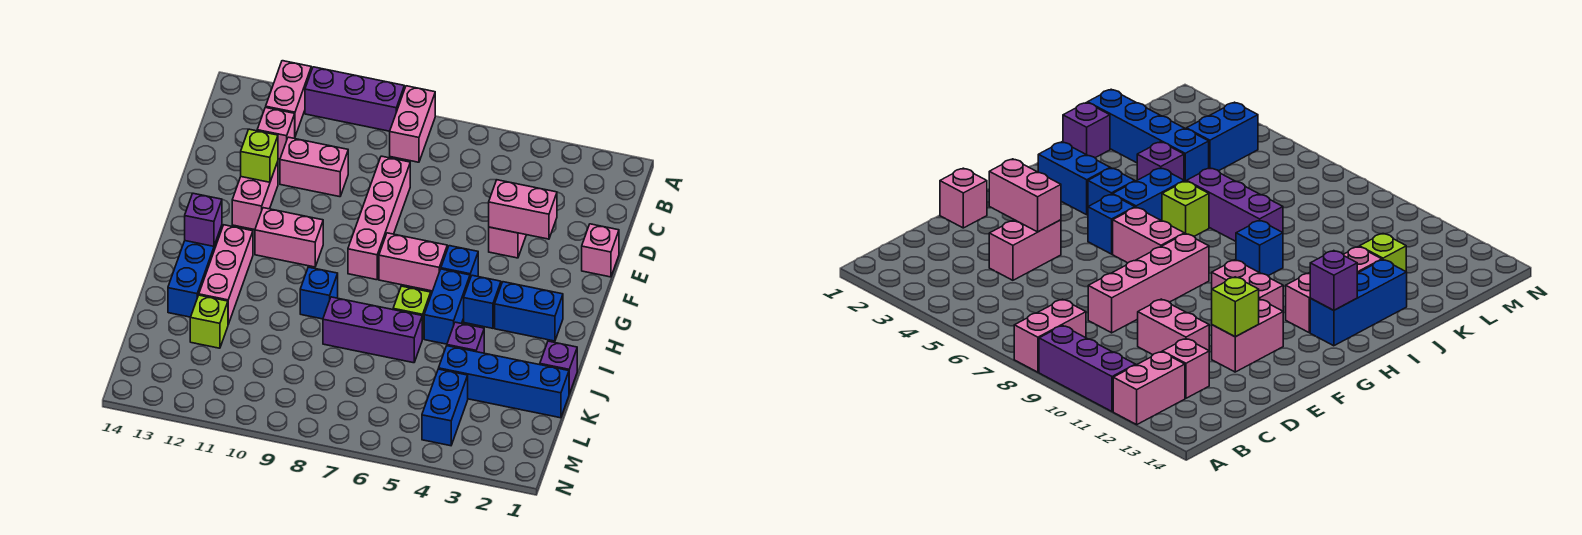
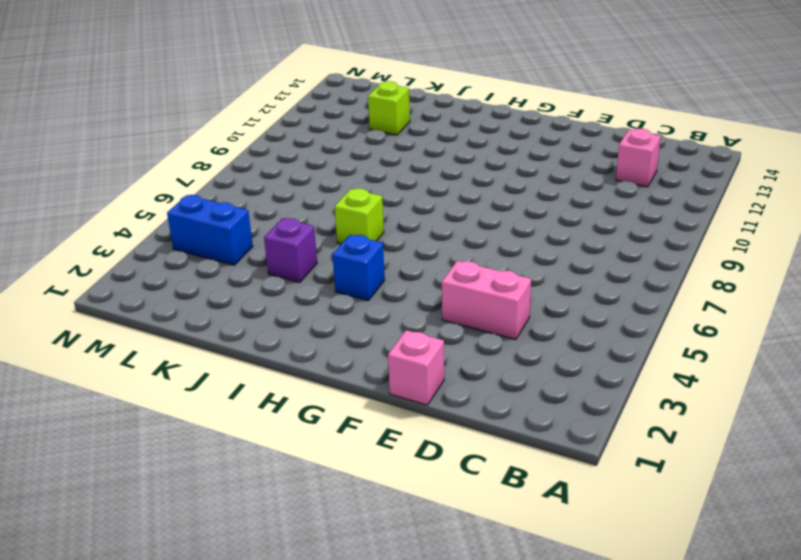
none -> pink 1x2 brick [390,86,435,162]
none -> purple 1x3 brick [305,67,404,131]
none -> pink 1x2 brick [266,61,311,136]

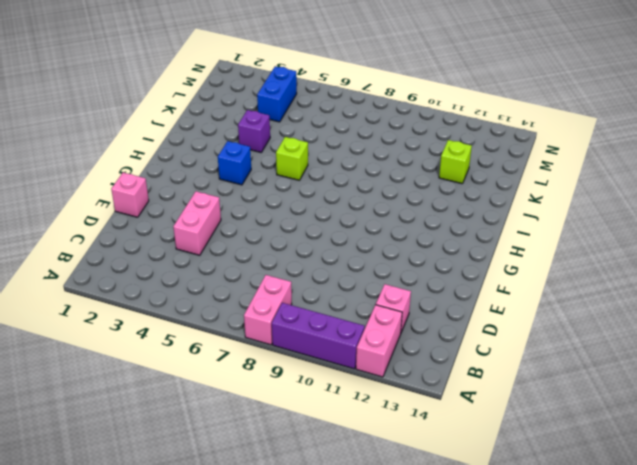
none -> pink 1x4 brick [348,156,410,280]
none -> pink 1x2 brick [280,137,348,197]
none -> pink 1x2 brick [232,162,278,230]

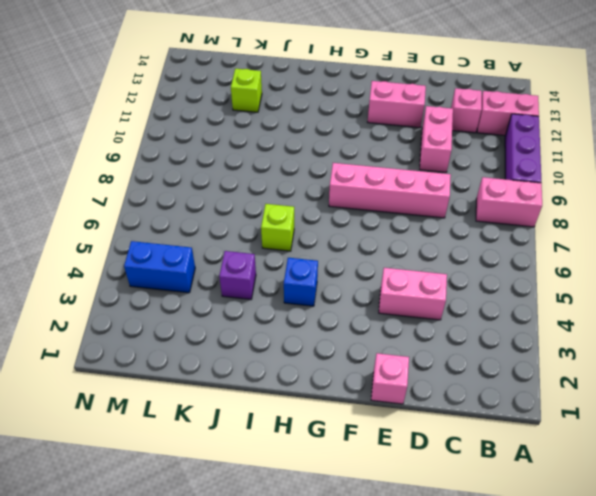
none -> blue 1x1 brick [441,246,478,278]
none -> pink 1x2 brick [379,233,447,291]
none -> pink 1x2 brick [255,208,323,267]

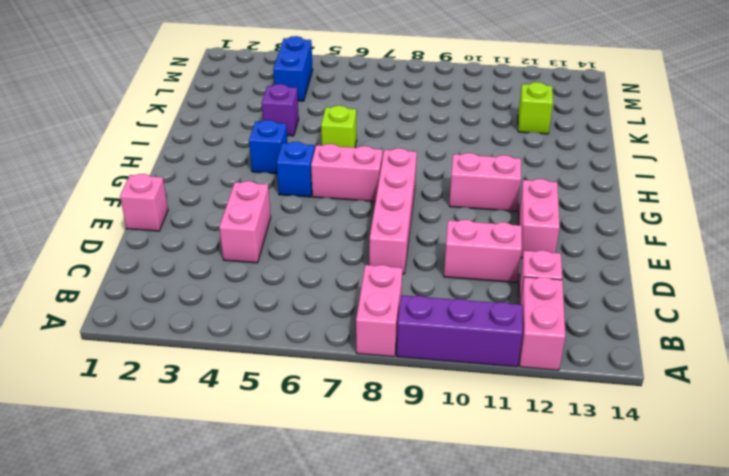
none -> blue 1x2 brick [495,282,563,341]
none -> blue 1x2 brick [424,269,470,344]
none -> pink 1x3 brick [199,225,253,324]

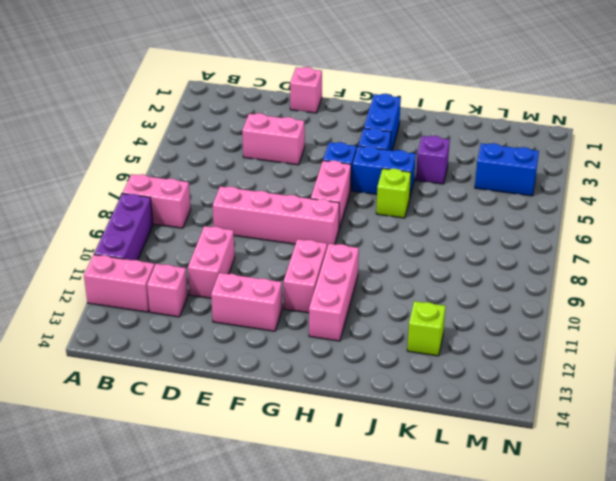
pink 1x3 brick [309,244,359,341] -> pink 1x3 brick turned to [199,225,253,324]
none -> blue 1x3 brick [168,226,222,317]
none -> blue 1x1 brick [300,267,338,319]
none -> purple 1x1 brick [540,341,577,394]

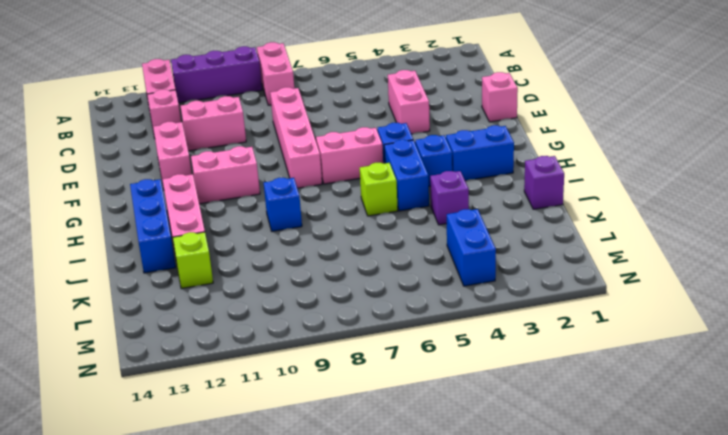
none -> purple 1x3 brick [323,297,422,363]
none -> blue 1x4 brick [439,346,569,418]
none -> pink 1x2 brick [489,180,557,239]

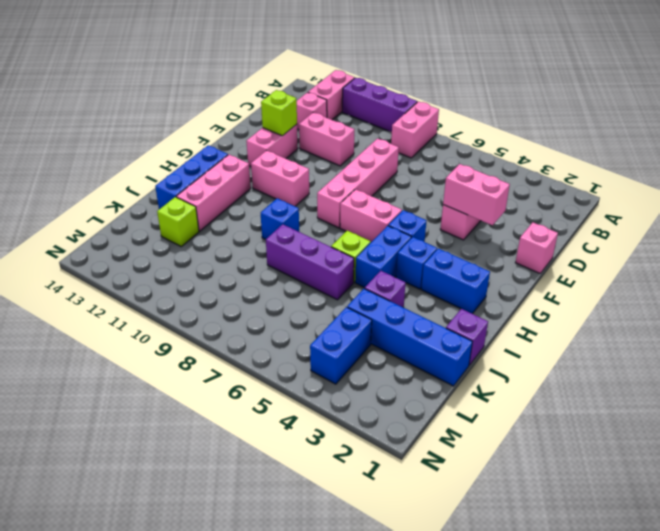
none -> purple 1x1 brick [185,193,222,246]

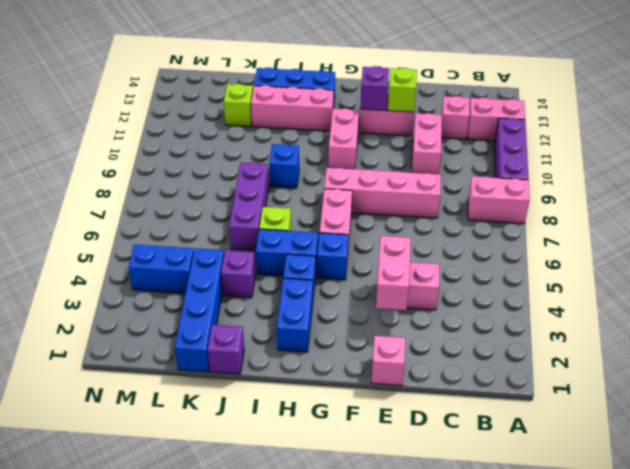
purple 1x1 brick [360,66,389,111] -> purple 1x1 brick moved to [185,193,222,246]

